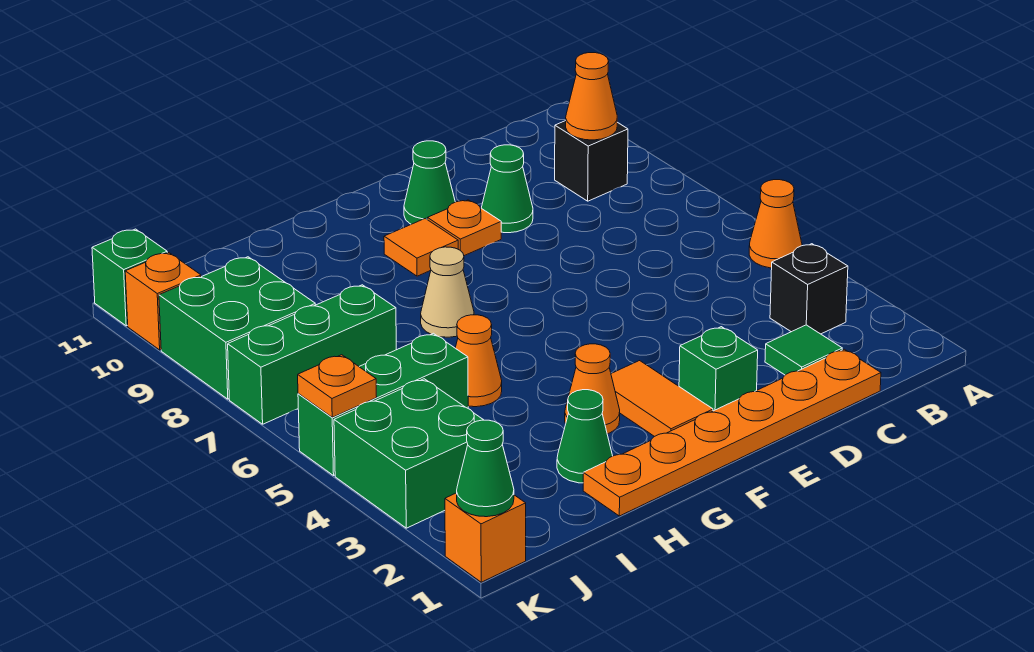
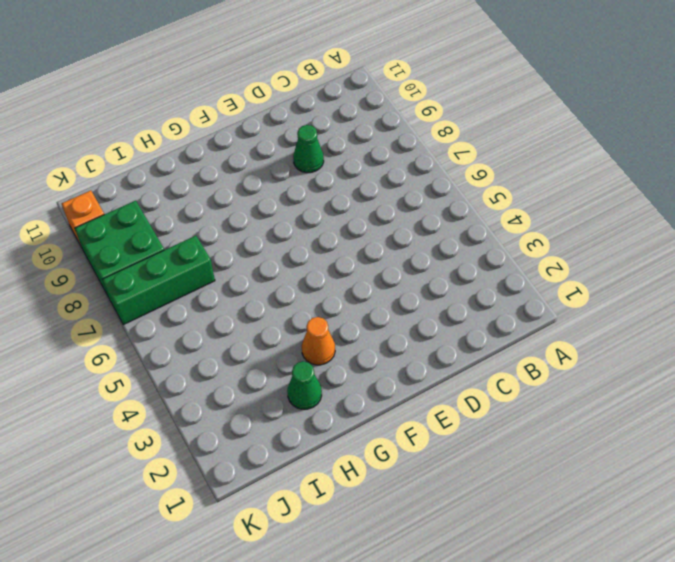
none -> orange 1x1 cone [749,180,802,268]
none -> black 1x1 brick [770,244,848,334]
none -> black 1x1 brick [555,121,628,201]

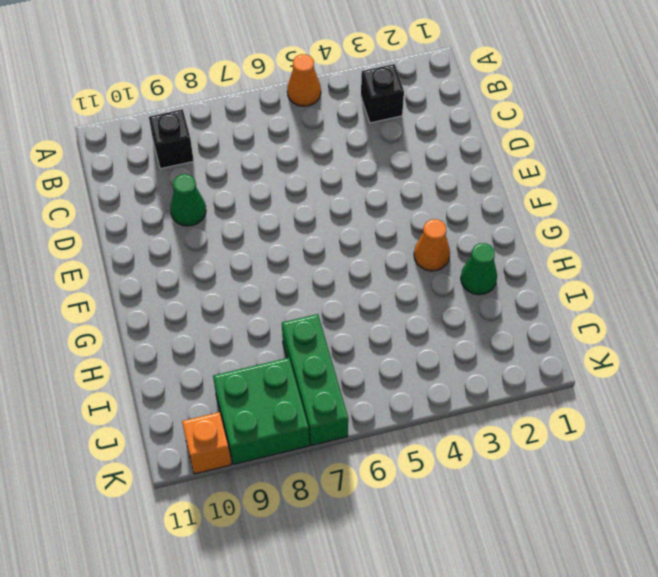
none -> orange 1x6 plate [583,349,881,516]
none -> green 1x1 tile [765,325,842,375]
none -> green 1x1 brick [679,327,758,411]

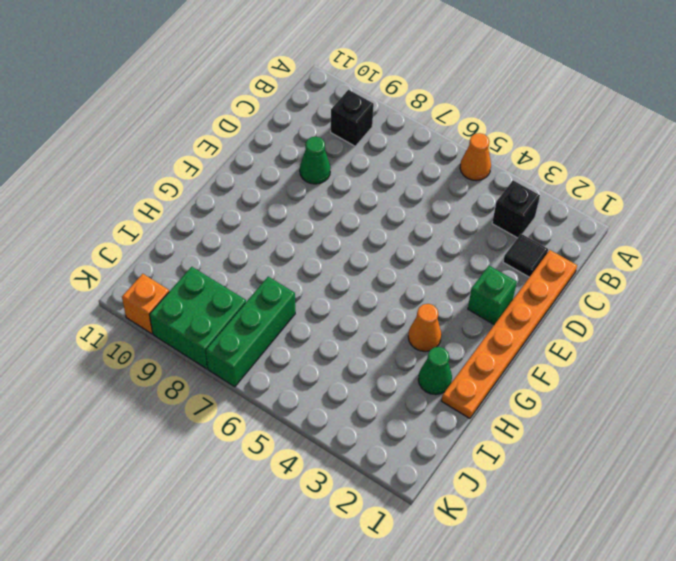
black 1x1 tile [503,234,548,277] -> green 1x1 tile [765,325,842,375]
none -> orange 1x1 plate [427,200,501,256]
none -> green 1x1 cone [404,141,455,224]
none -> orange 1x2 tile [611,361,713,437]

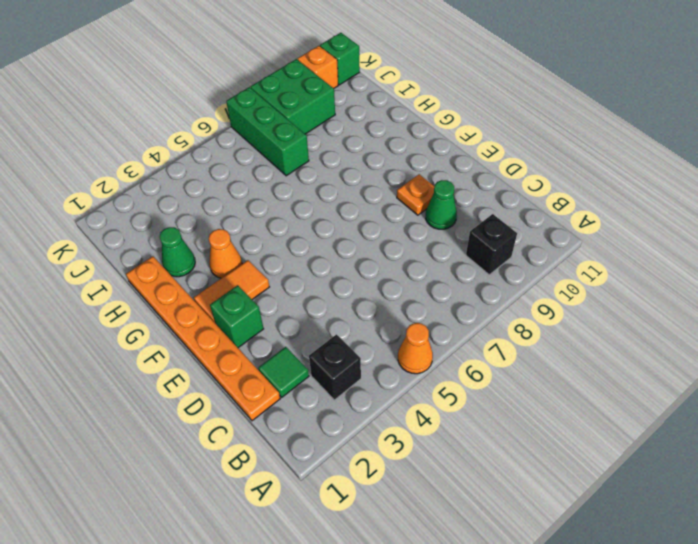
none -> green 1x1 cone [404,141,455,224]
none -> orange 1x1 tile [384,218,458,276]
none -> tan 1x1 cone [421,247,474,337]

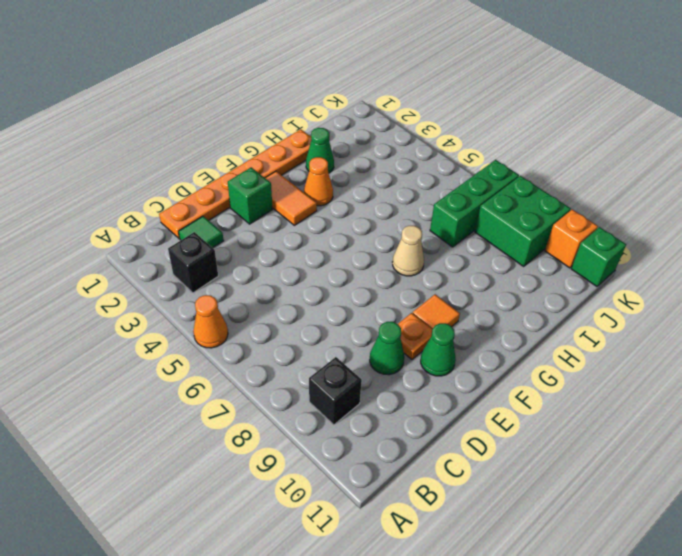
none -> orange 1x1 cone [455,315,502,407]
none -> green 1x3 brick [298,333,468,475]
none -> green 2x2 brick [334,379,483,528]

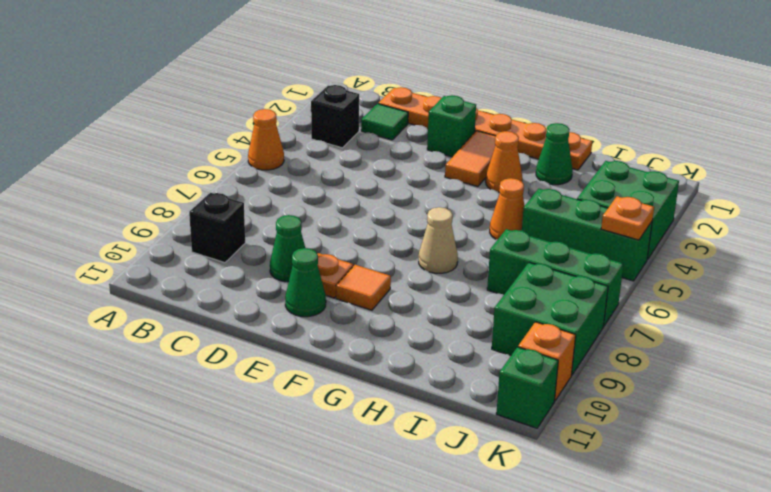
none -> orange 1x1 brick [445,493,526,582]
none -> orange 1x1 cone [566,53,617,140]
none -> green 1x1 cone [457,420,514,517]

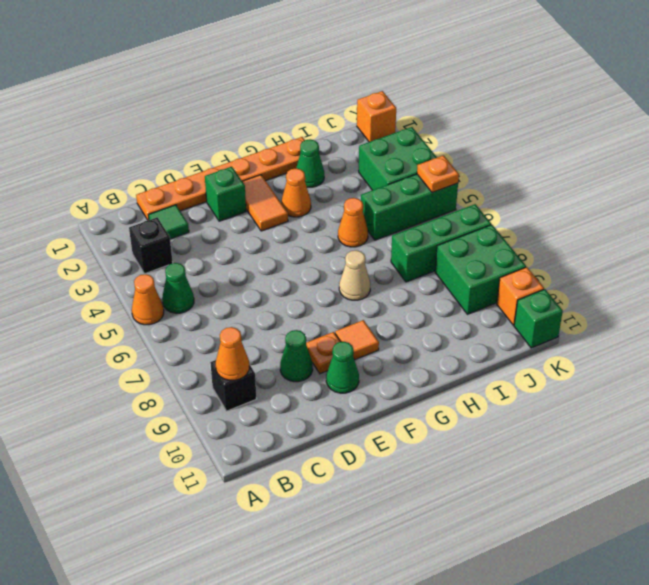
green 1x1 cone [162,263,194,313] -> green 1x1 cone moved to [457,420,514,517]

